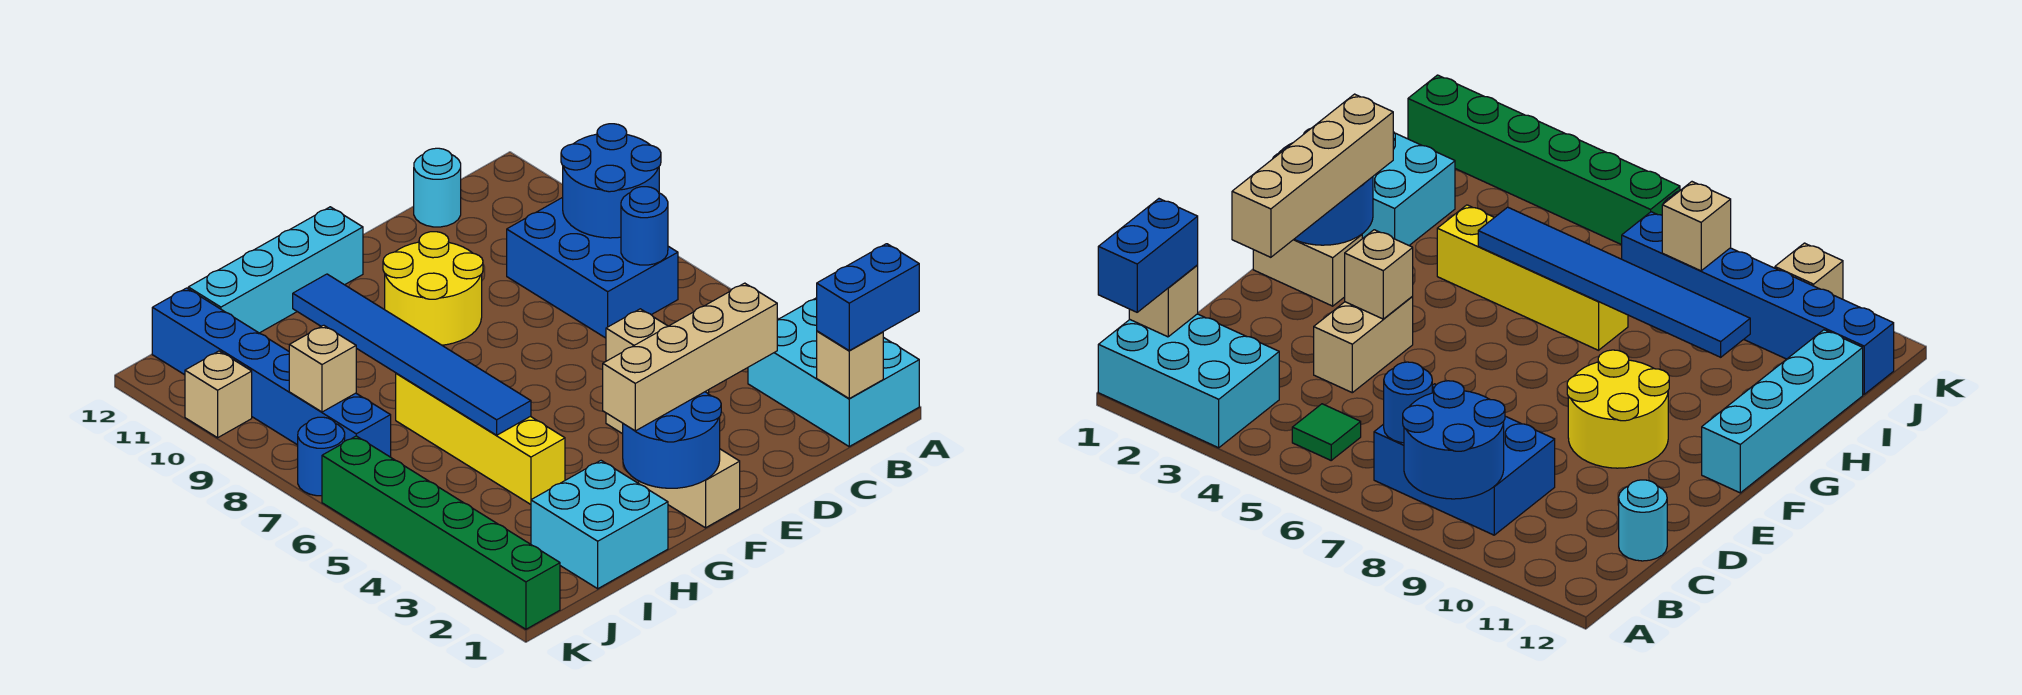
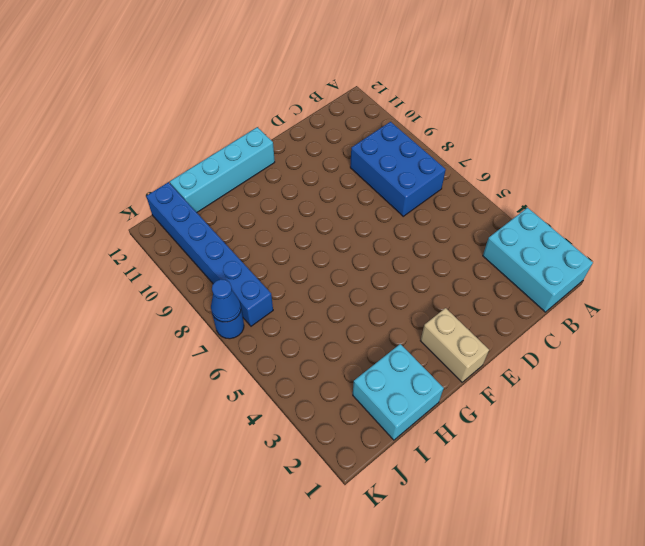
blue 1x1 cone [211,279,241,322] -> none
none -> green 1x1 tile [1292,404,1361,460]
none -> cyan 1x1 round brick [414,148,461,227]
none -> tan 1x2 brick [1314,297,1413,393]

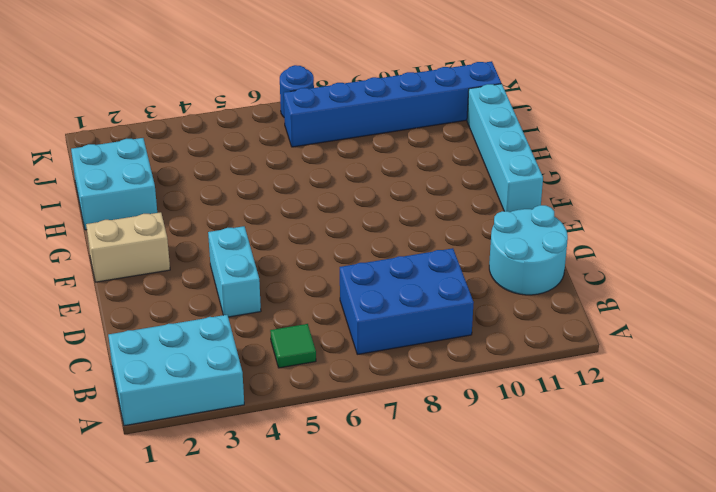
cyan 2x2 round brick [489,205,568,295] -> cyan 1x1 round brick [414,148,461,227]
cyan 1x2 brick [208,226,261,317] -> tan 1x2 brick [1314,297,1413,393]
none -> yellow 2x2 round brick [383,232,483,345]
none -> yellow 1x4 brick [396,373,565,504]
none -> green 1x6 brick [322,436,560,629]

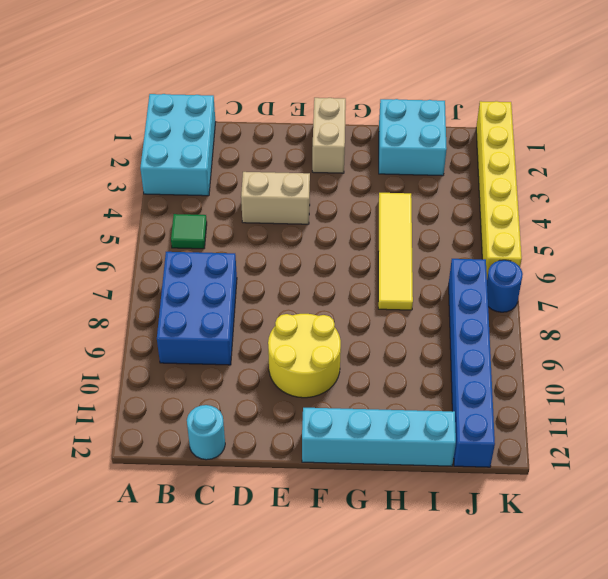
yellow 1x4 tile [378,193,413,310] -> yellow 1x4 brick [396,373,565,504]
yellow 1x6 brick [476,101,522,278] -> green 1x6 brick [322,436,560,629]
none -> tan 1x1 brick [185,351,252,438]
none -> blue 2x2 round brick [561,124,661,238]
none -> tan 1x1 brick [817,331,883,398]

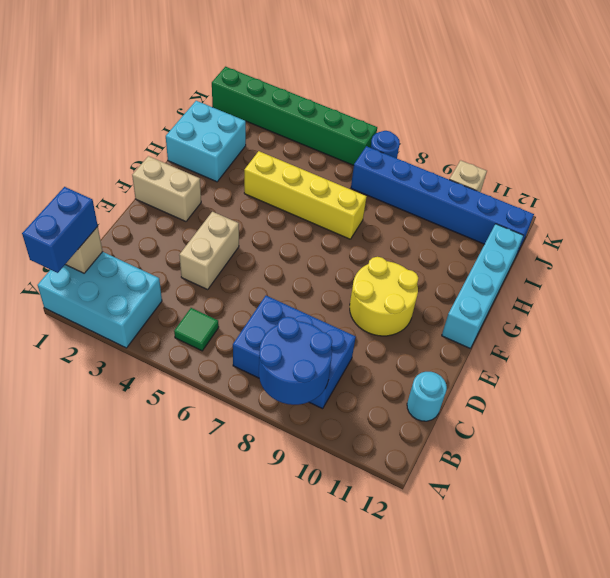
none -> blue 1x1 round brick [621,187,668,265]
none -> tan 1x1 brick [606,309,668,361]
none -> blue 2x2 round brick [623,392,721,488]

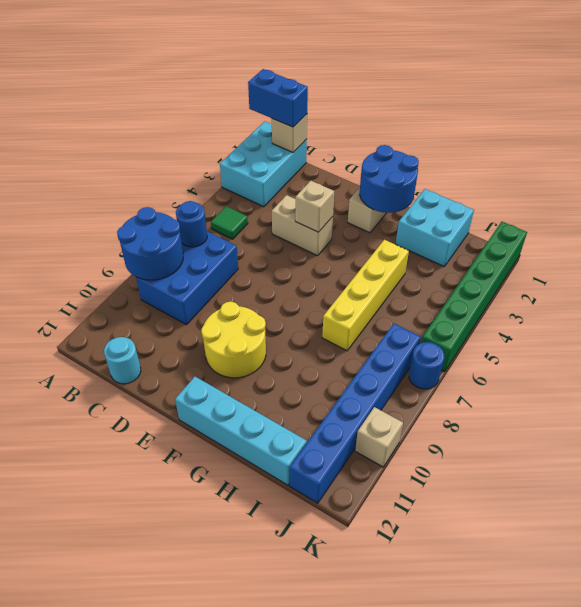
none -> blue 1x6 tile [293,274,531,435]
none -> tan 1x1 brick [289,325,356,412]
none -> tan 1x4 brick [603,283,777,431]

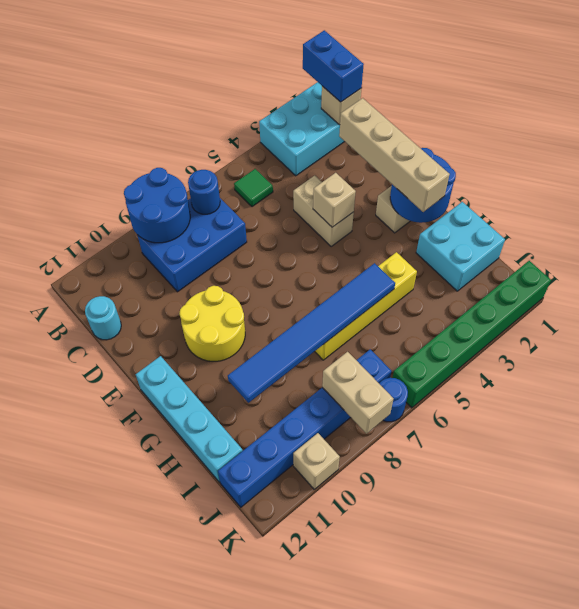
tan 1x2 brick [322,352,394,434] -> tan 1x1 brick [289,325,356,412]

